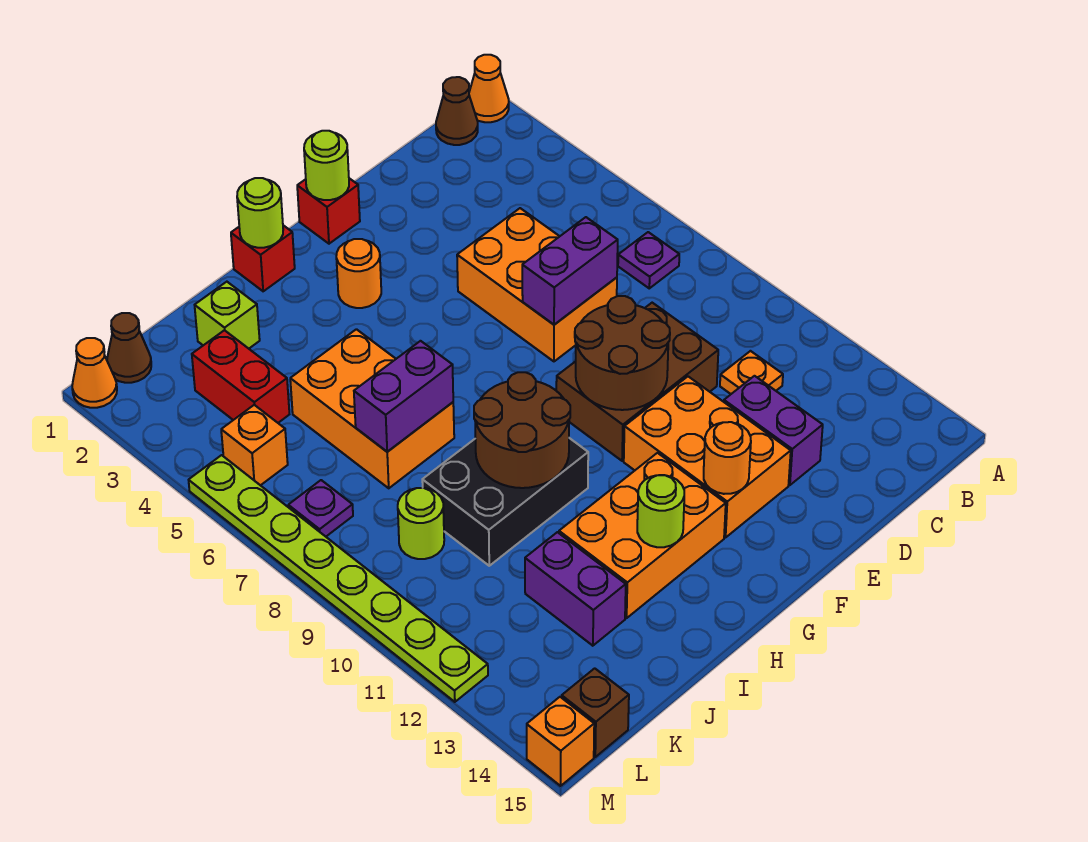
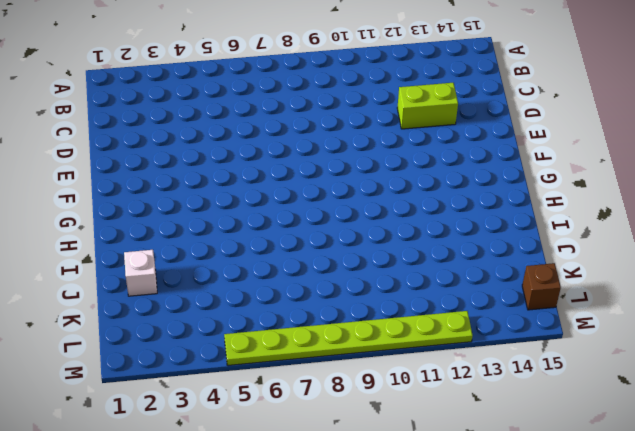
lime 1x2 brick [397,83,458,129] -> purple 1x2 brick [724,376,823,485]
white 1x1 brick [124,250,157,296] -> lime 1x1 brick [195,282,260,349]
none -> orange 1x1 cone [469,55,509,122]
none -> brown 1x1 cone [436,77,478,145]
none -> purple 1x1 plate [618,232,679,288]
none -> orange 1x1 plate [720,351,783,394]

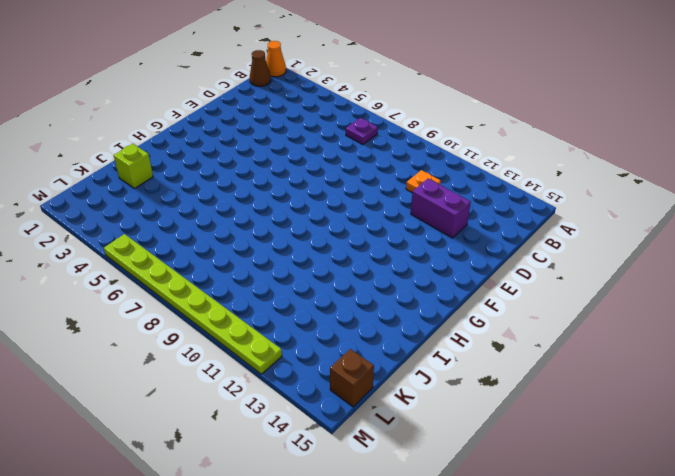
none -> orange 2x3 brick [457,208,617,361]
none -> brown 2x3 brick [556,303,718,461]
none -> orange 2x3 brick [624,377,791,538]
none -> red 1x1 brick [297,178,360,244]

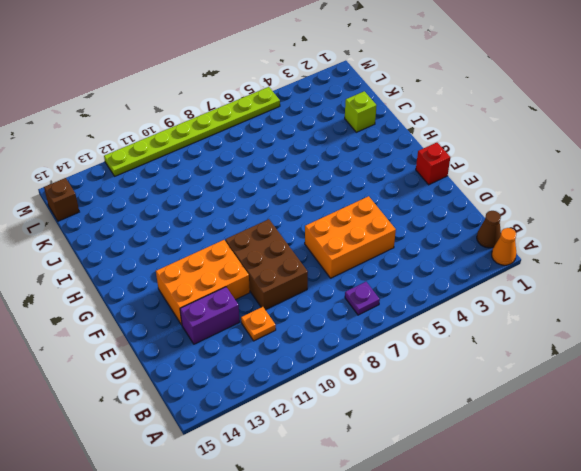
none -> orange 1x1 round brick [336,239,381,308]
none -> orange 2x3 brick [559,453,726,618]
none -> red 1x1 brick [231,225,295,291]
none -> black 2x3 brick [422,438,588,566]

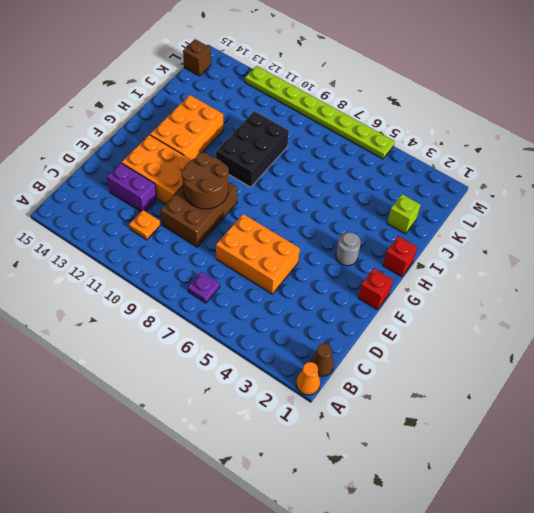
grey 1x1 round brick [336,232,361,266] -> orange 1x1 round brick [336,239,381,308]
none -> orange 2x3 brick [290,329,454,488]
none -> purple 1x2 brick [525,532,626,646]
none -> red 1x2 brick [192,330,289,423]
none -> lime 1x1 round brick [398,488,444,559]

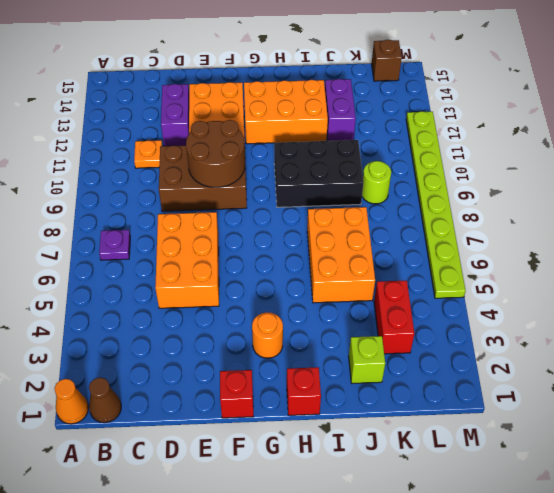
none -> brown 1x1 cone [107,313,151,383]
none -> orange 1x1 brick [221,405,288,485]
none -> purple 1x1 plate [288,480,353,537]
none -> orange 1x1 cone [72,338,117,408]

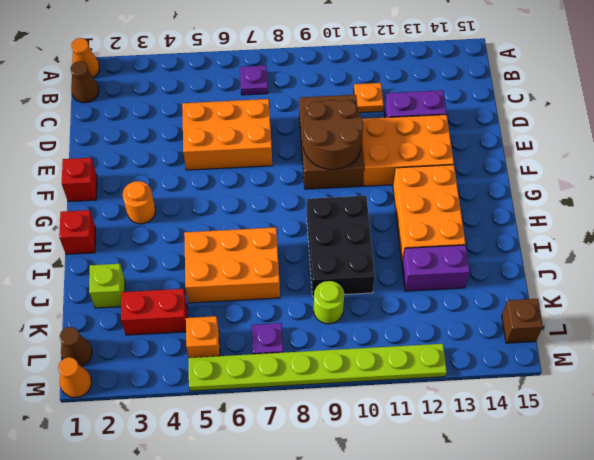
none -> orange 1x1 brick [527,697,594,786]
none -> purple 1x2 brick [522,217,618,325]
none -> lime 1x1 round brick [304,131,349,200]
none -> orange 1x1 round brick [704,422,751,494]

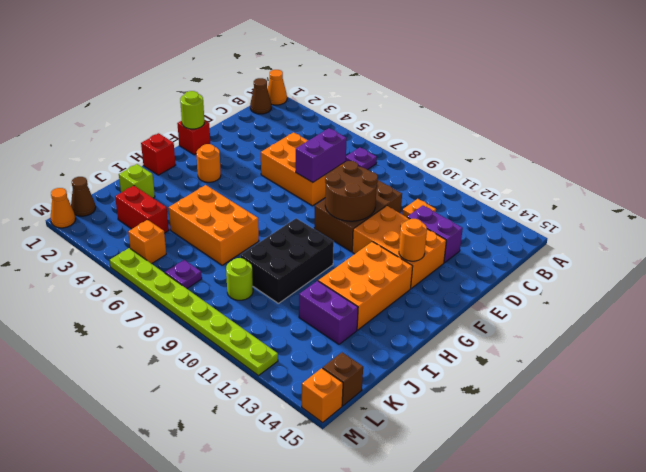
none -> lime 1x1 round brick [237,178,283,248]
none -> brown 2x2 round brick [474,372,570,488]
none -> lime 1x1 round brick [637,475,684,547]
none -> purple 1x2 brick [354,341,453,452]

